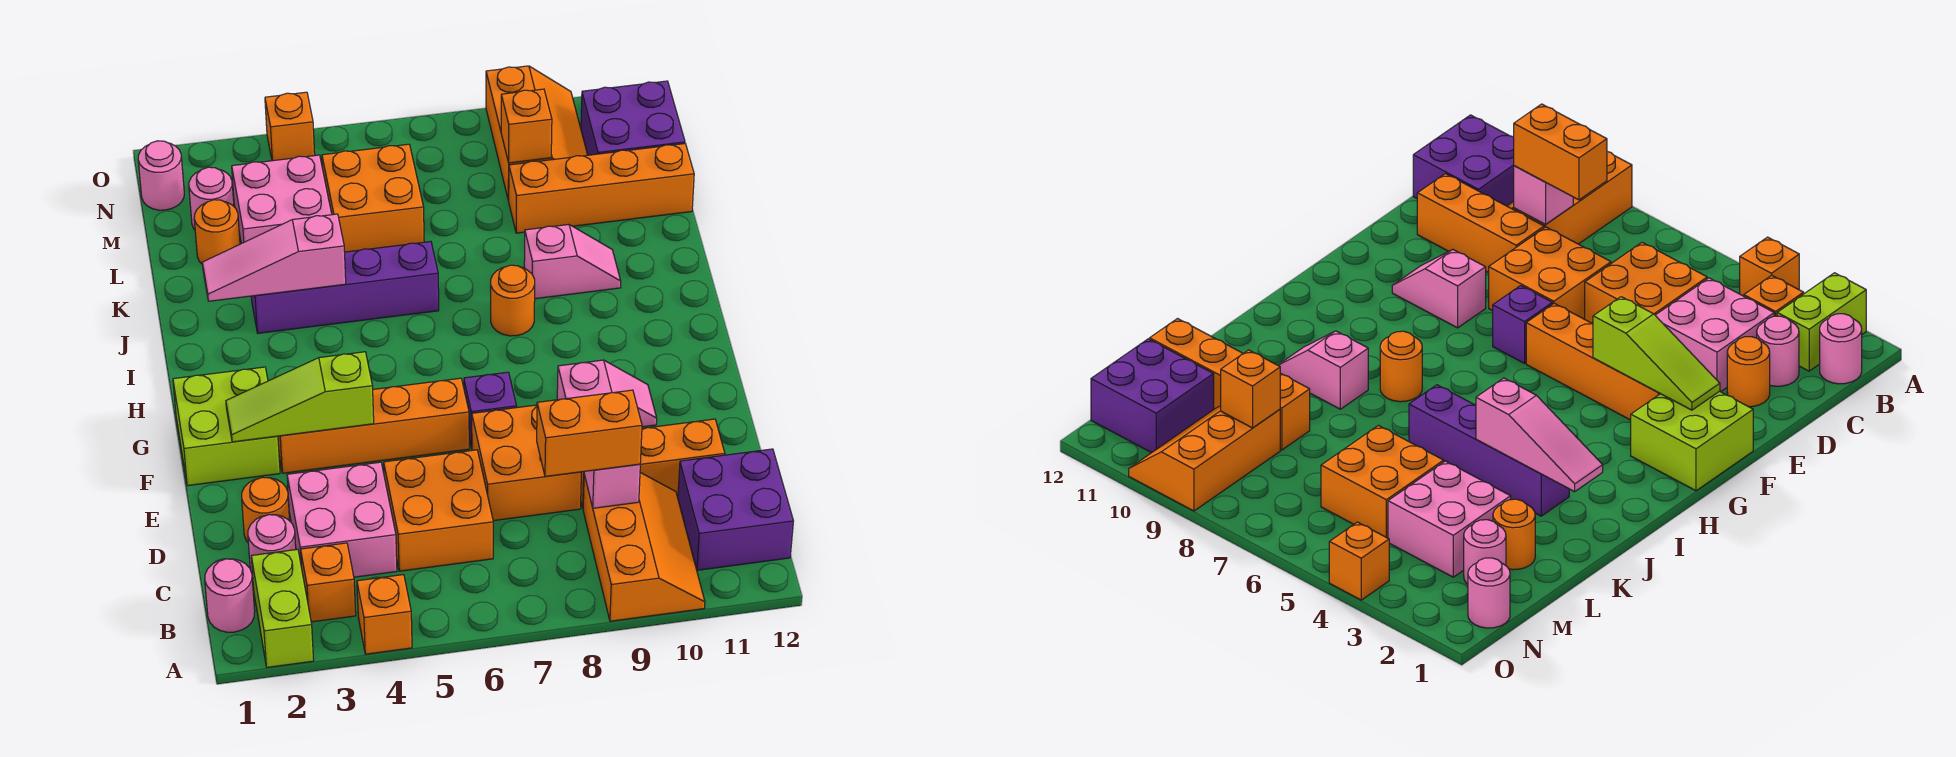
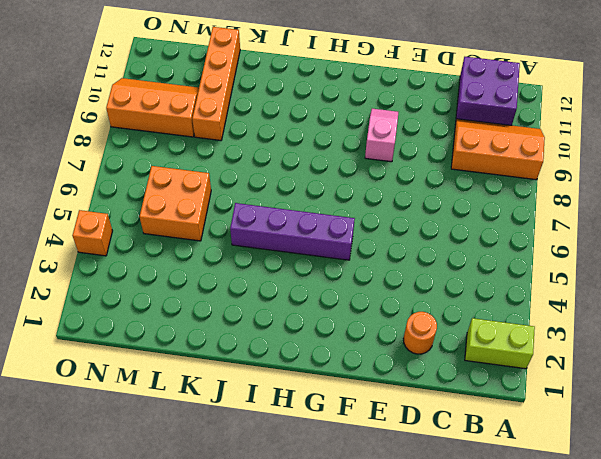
purple 1x4 brick [230,203,355,260] -> purple 1x4 brick turned to [251,242,439,333]
none -> orange 1x1 brick [357,575,412,654]
none -> pink 1x1 round brick [205,559,255,632]
none -> orange 1x1 brick [301,543,356,622]
none -> pink 1x1 round brick [248,515,296,578]

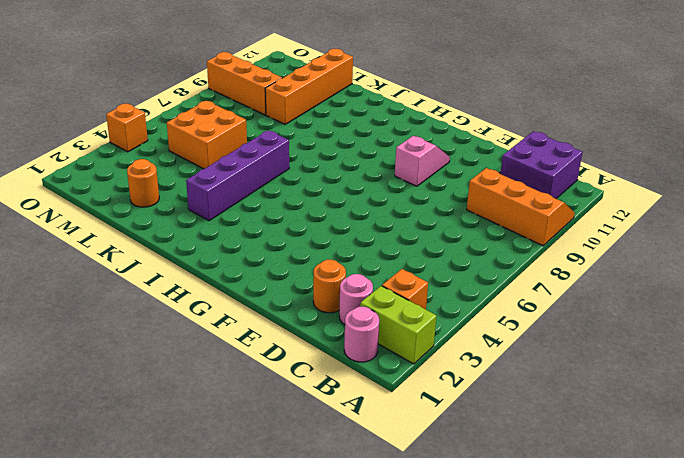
none -> orange 1x1 brick [357,575,412,654]
none -> pink 2x2 brick [287,462,397,577]
none -> orange 2x2 brick [384,450,493,571]
none -> orange 2x2 brick [472,405,581,521]

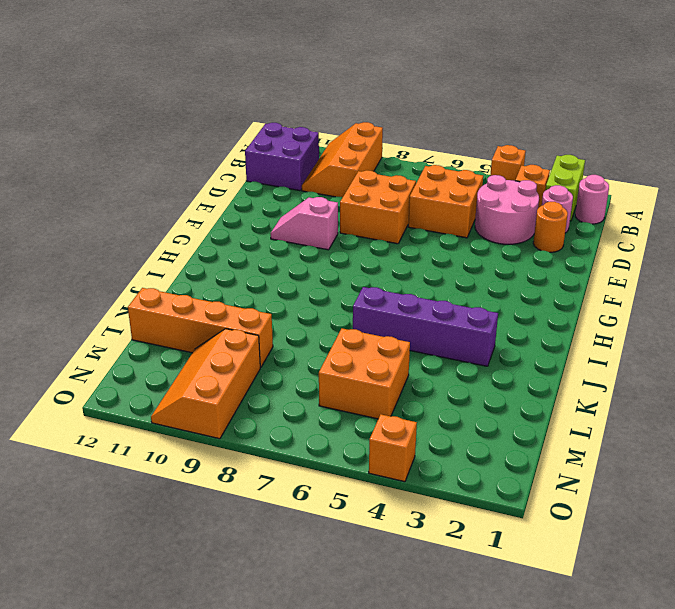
pink 2x2 round brick [475,175,539,244] -> pink 2x2 brick [287,462,397,577]
none -> orange 1x3 brick [581,419,725,508]
none -> lime 2x2 brick [173,367,280,486]
none -> orange 1x4 brick [278,378,469,473]
none -> purple 1x1 brick [464,372,517,448]

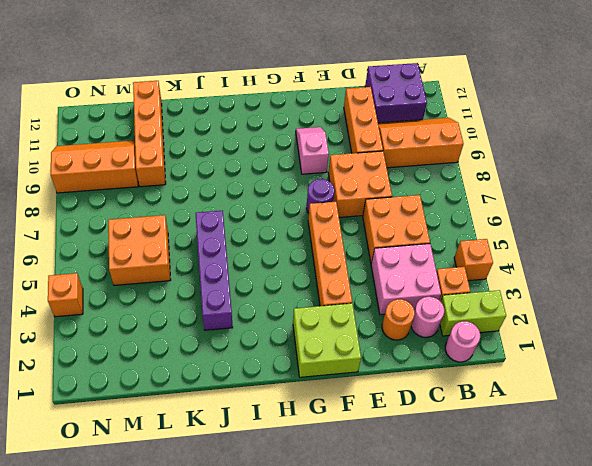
purple 1x1 round brick [306,179,334,213] -> purple 1x1 brick [464,372,517,448]
none -> orange 1x1 round brick [491,265,535,336]
none -> pink 1x2 slope [524,225,621,299]
none -> orange 1x1 round brick [194,200,240,265]
none -> pink 2x2 brick [232,155,332,243]

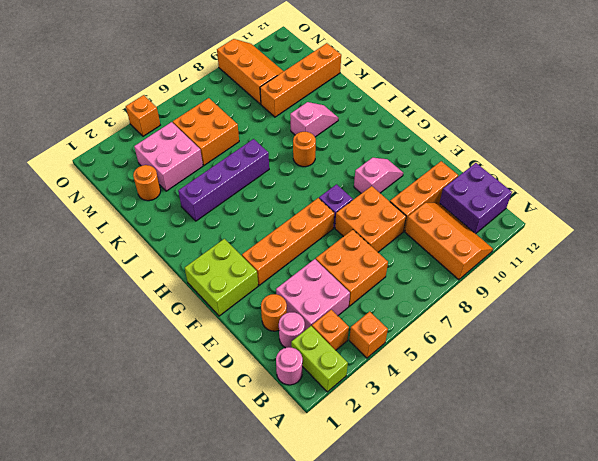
none -> pink 1x1 round brick [189,167,234,230]
none -> purple 2x2 brick [581,81,685,155]
none -> pink 1x1 round brick [138,141,184,210]
none -> pink 1x1 brick [584,464,640,508]

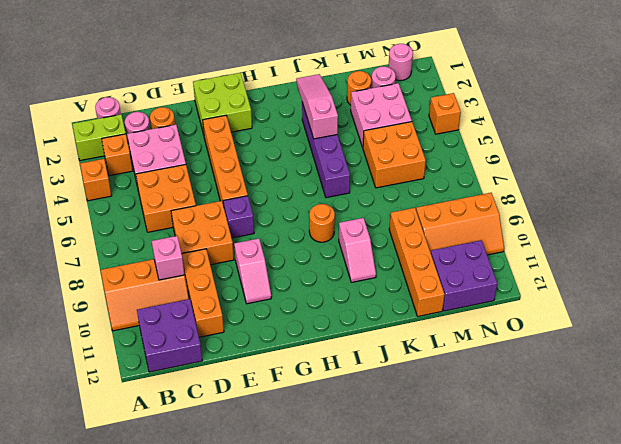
none -> lime 1x3 slope [226,352,374,442]
none -> orange 1x1 brick [501,89,552,163]
none -> orange 1x2 brick [537,390,642,477]

